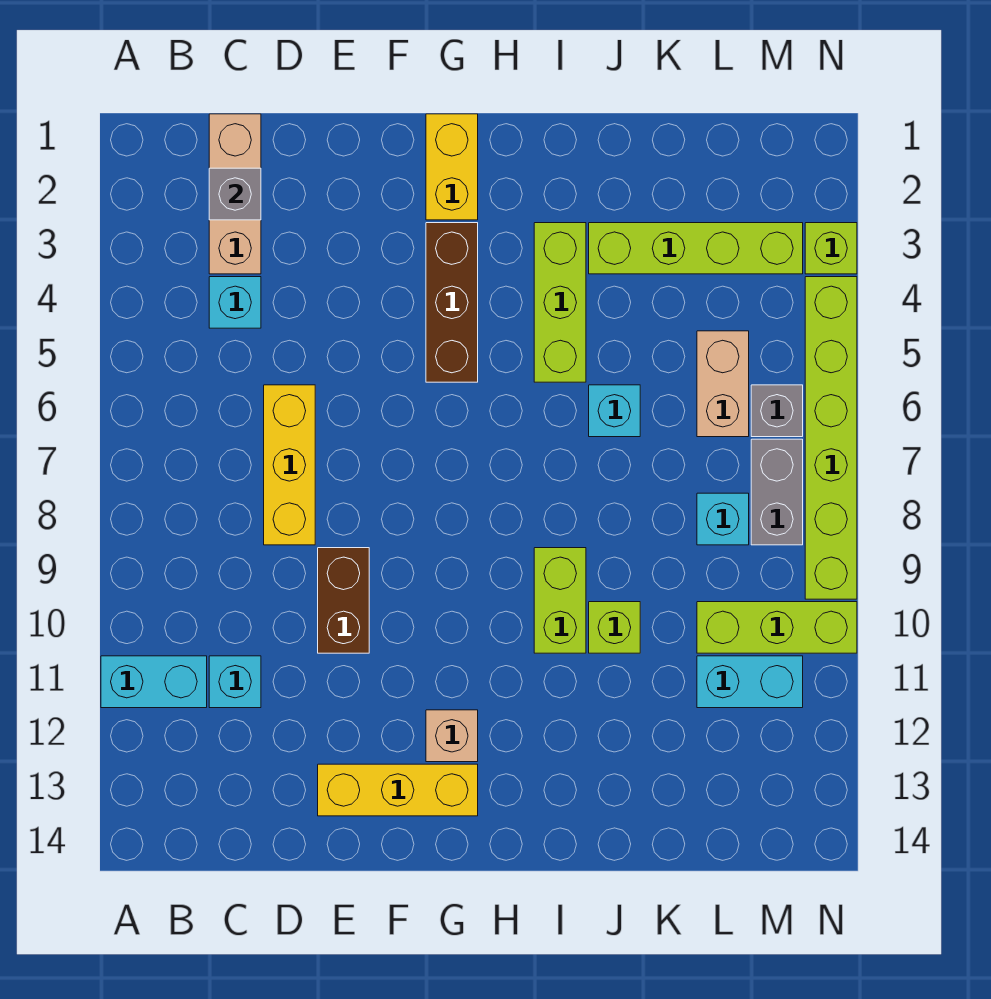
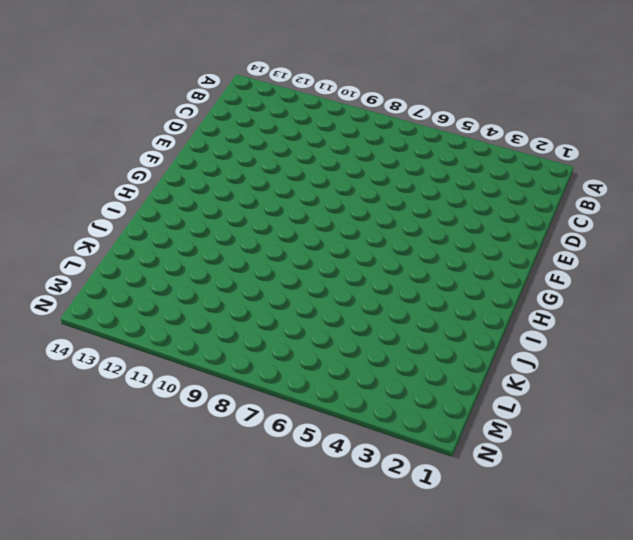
none -> cyan 1x2 brick [101,656,207,708]
none -> tan 1x3 brick [209,114,261,274]
none -> cyan 1x1 brick [209,277,261,328]

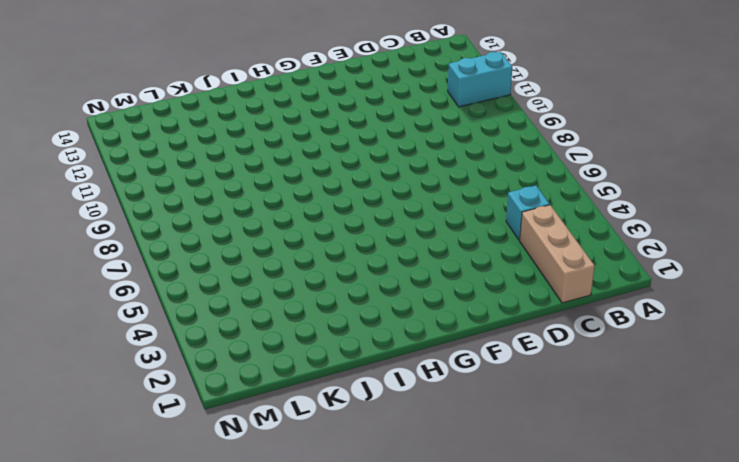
none -> cyan 1x1 brick [209,656,261,708]
none -> yellow 1x3 brick [264,385,315,545]
none -> brown 1x2 brick [318,548,369,653]

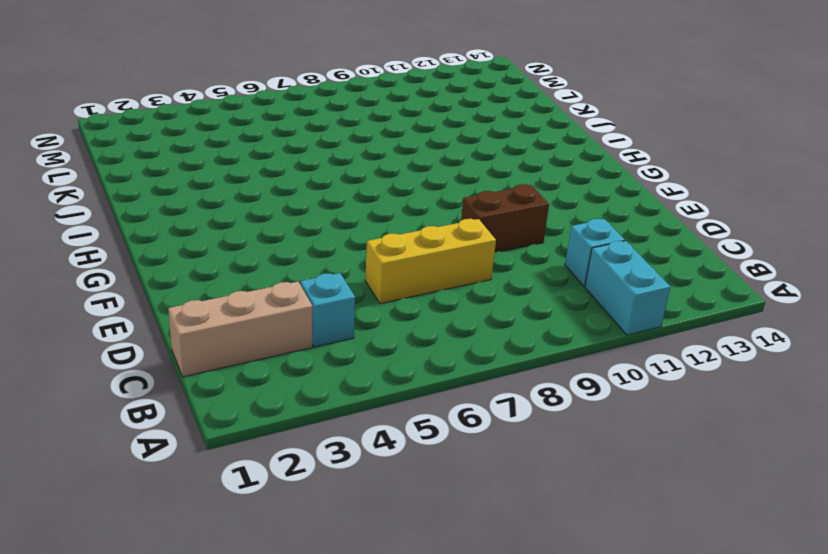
none -> yellow 1x3 brick [318,764,478,816]
none -> yellow 1x2 brick [426,114,478,220]
none -> brown 1x3 brick [426,223,478,382]

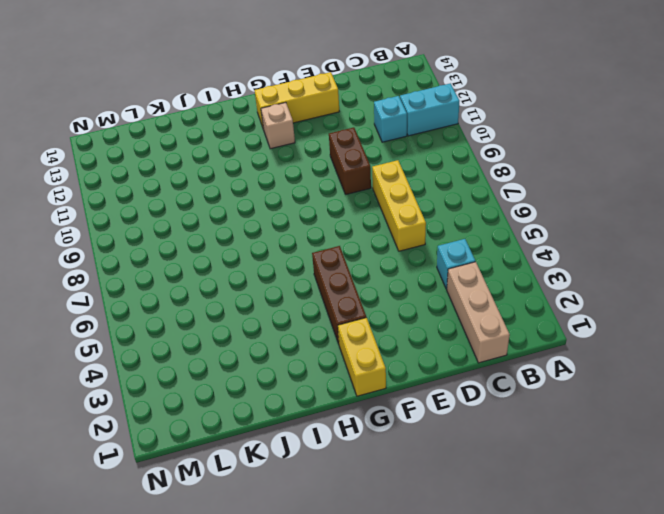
none -> lime 1x3 brick [534,223,586,382]
none -> lime 1x2 brick [534,548,586,653]
none -> lime 1x4 brick [589,223,803,274]

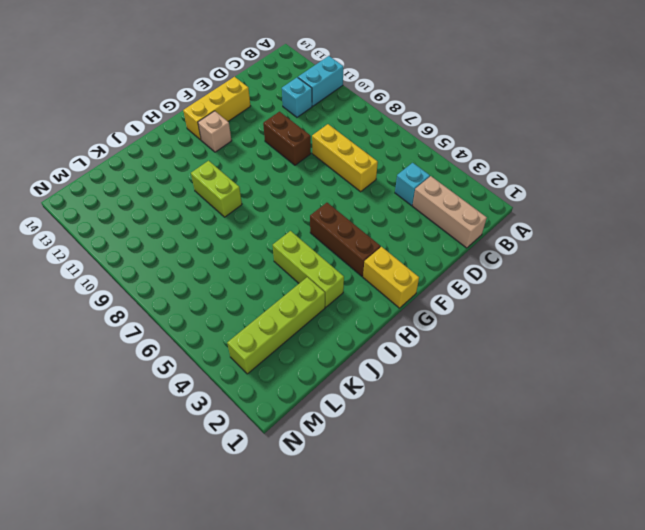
none -> cyan 1x1 brick [589,385,640,437]
none -> lime 1x1 brick [589,602,640,653]
none -> tan 1x2 brick [697,331,749,437]

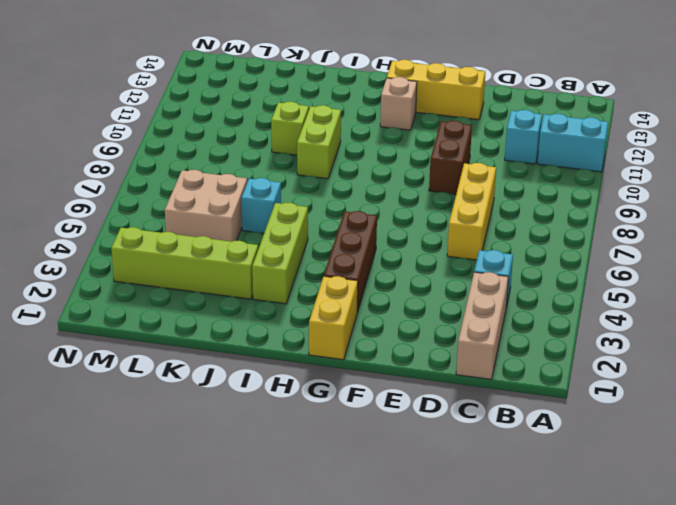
tan 2x2 brick [165,170,247,242] -> tan 1x2 brick [697,331,749,437]
none -> cyan 1x1 brick [697,493,749,545]
none -> lime 1x3 brick [697,602,857,653]
none -> cyan 1x2 brick [697,656,803,708]

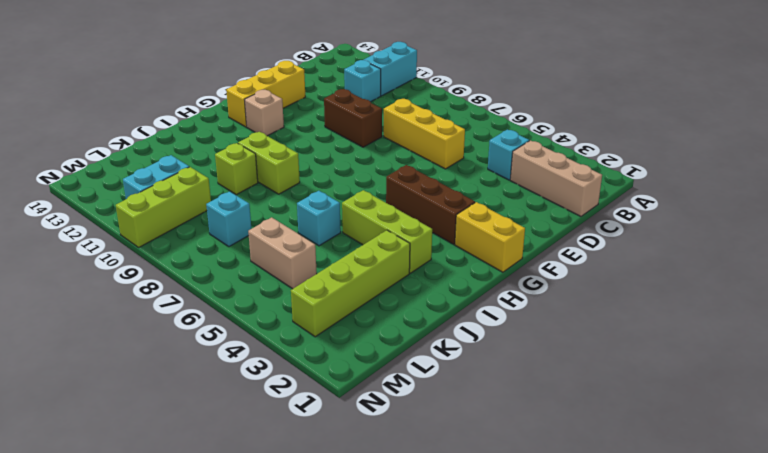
none -> grey 1x1 brick [751,385,803,437]
none -> grey 1x2 brick [751,439,803,545]
none -> lime 1x1 brick [805,223,857,274]

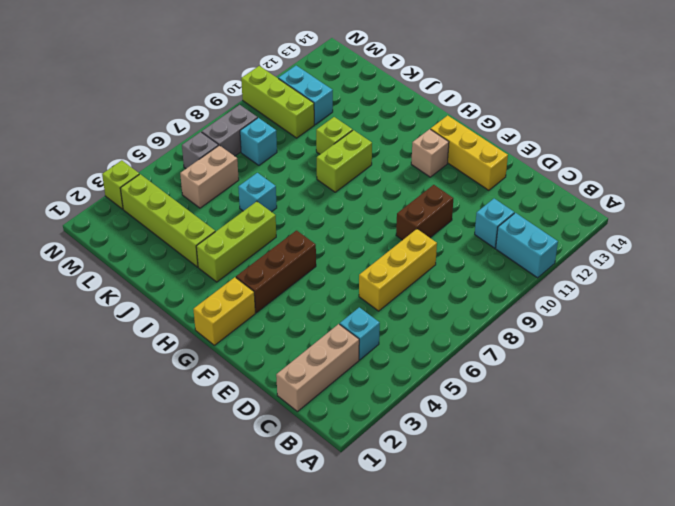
none -> lime 1x6 brick [805,277,857,599]
none -> grey 1x1 brick [209,168,261,220]

